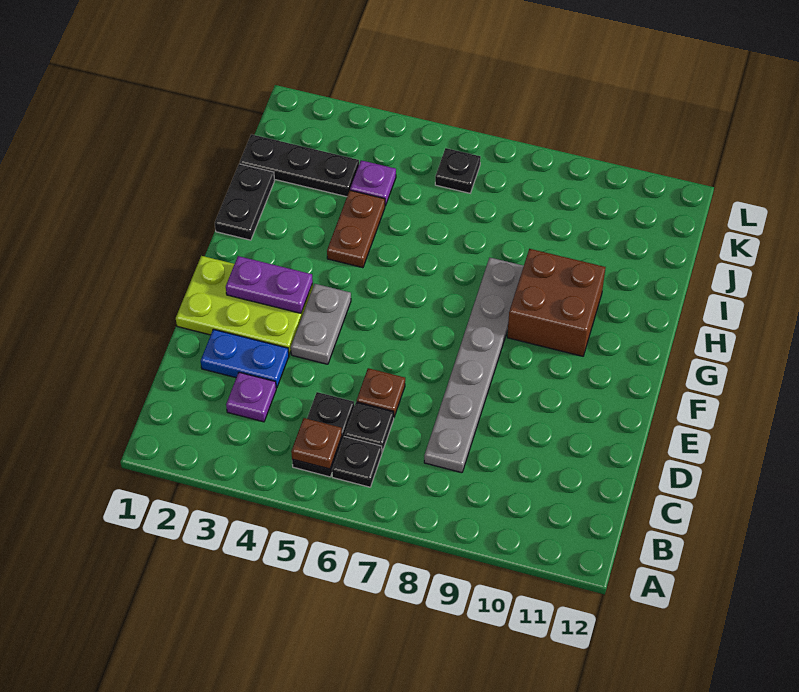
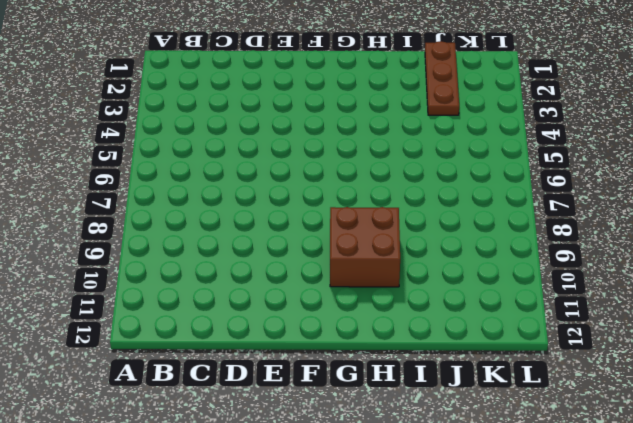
brown 1x3 plate [425,41,459,115] -> black 1x3 plate [240,134,359,197]
none -> black 1x2 plate [292,392,354,477]
none -> black 1x1 plate [332,437,382,487]
none -> purple 1x1 plate [226,372,276,422]

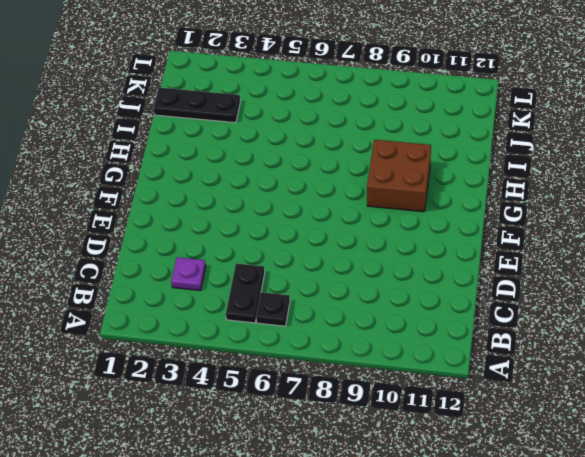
none -> black 1x1 plate [344,402,394,452]
none -> grey 1x6 plate [424,258,524,473]
none -> blue 1x2 plate [201,329,289,388]

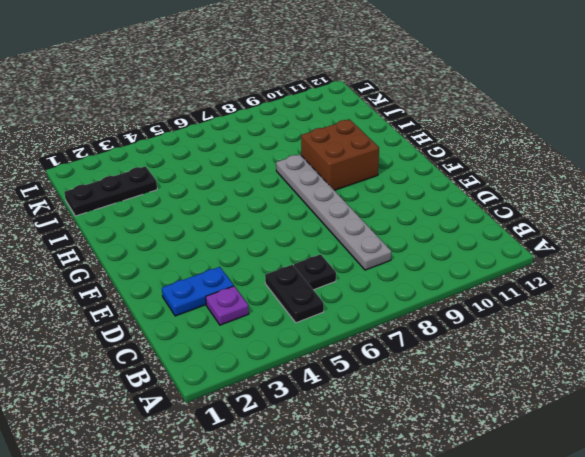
none -> black 1x1 plate [332,437,382,487]
none -> brown 1x1 plate [357,368,405,417]
none -> lime 2x3 plate [176,256,313,354]

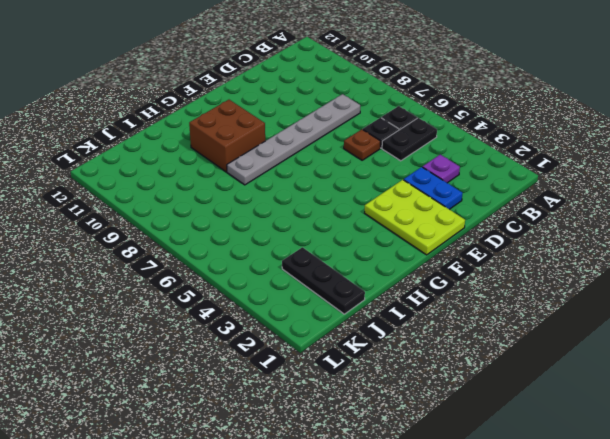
none -> grey 1x2 plate [291,284,351,364]
none -> black 1x2 plate [215,164,275,240]
none -> brown 1x2 plate [327,190,385,268]

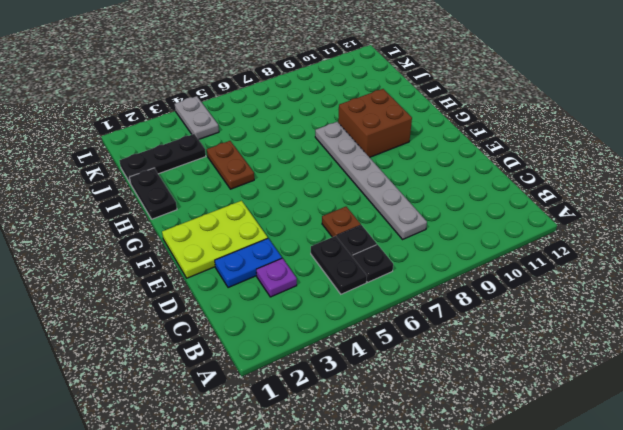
grey 1x2 plate [175,96,219,140] -> grey 1x2 plate moved to [291,284,351,364]
none -> purple 1x1 plate [350,160,396,206]
none -> black 1x1 plate [435,148,481,193]
none -> brown 1x1 plate [291,418,342,469]

